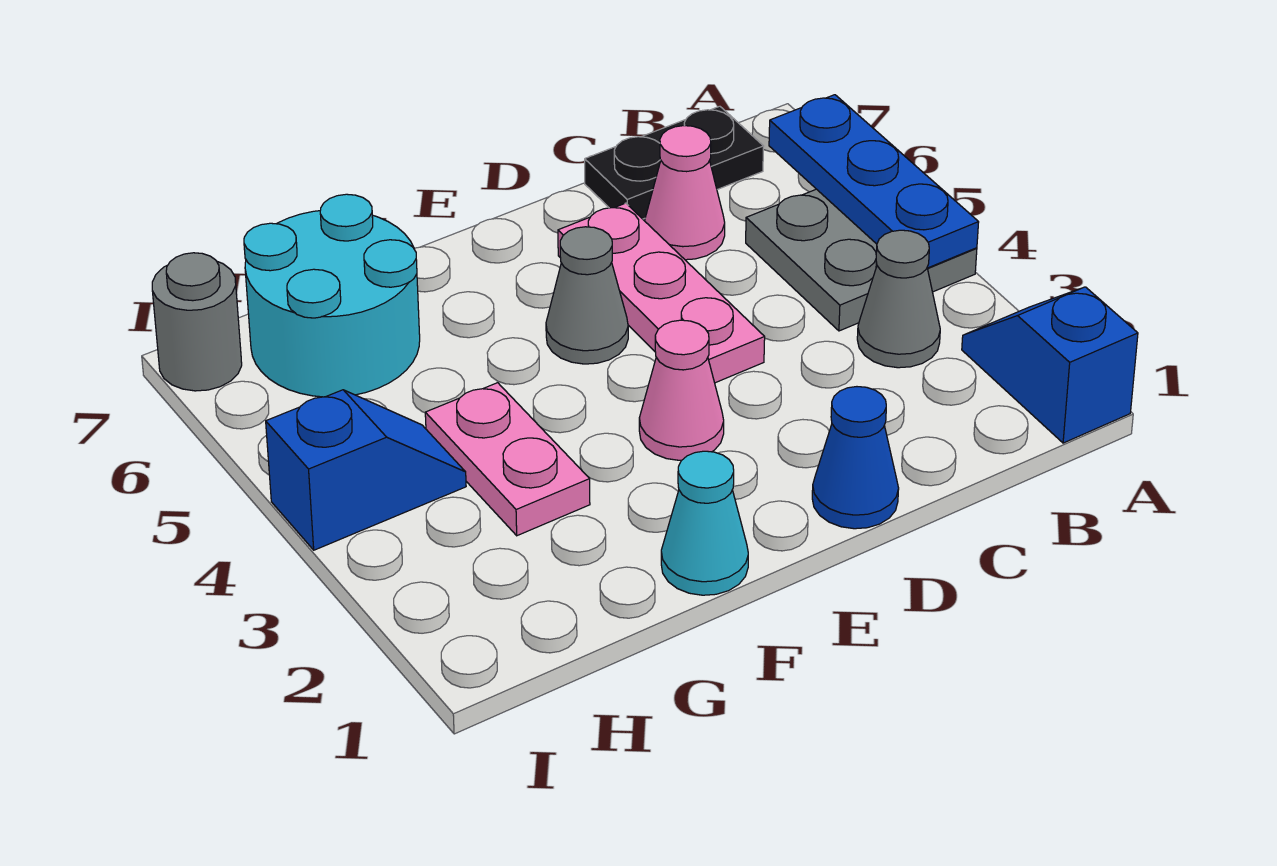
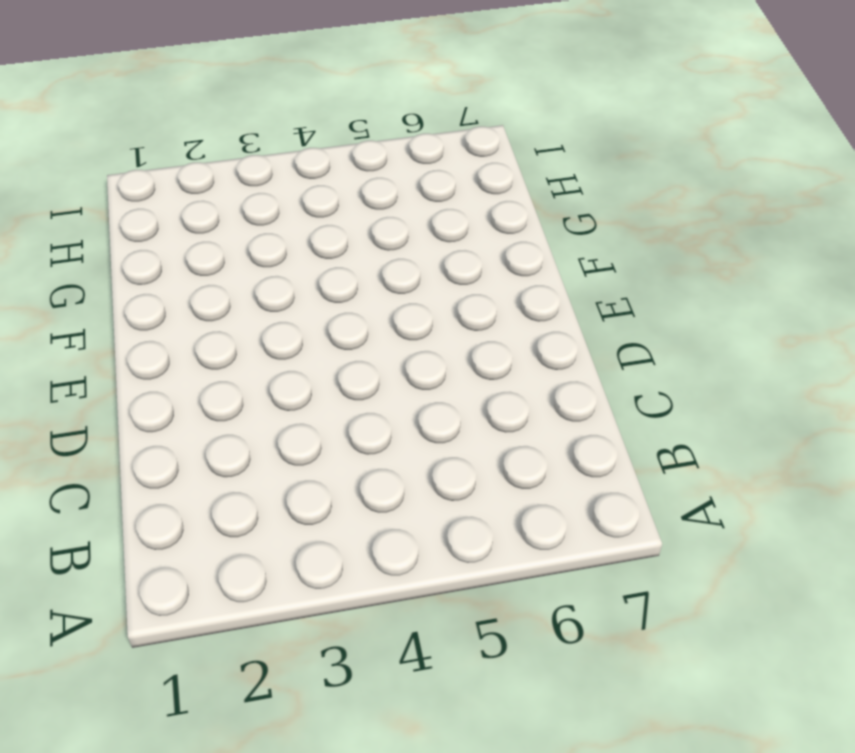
none -> blue 1x2 slope [962,287,1138,443]
none -> grey 2x2 plate [746,189,977,331]
none -> grey 1x1 cone [857,230,940,368]

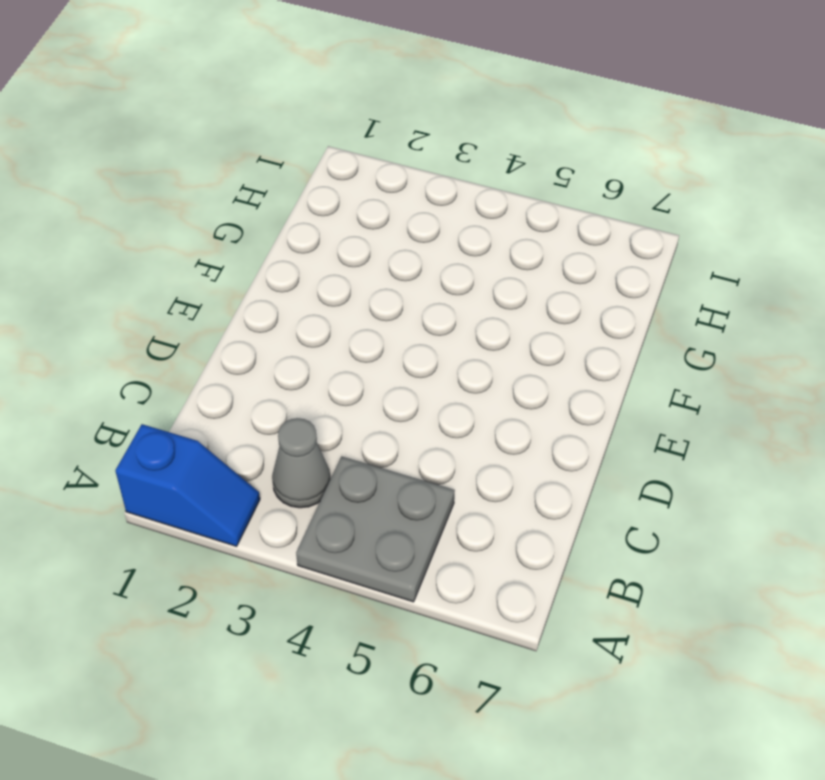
none -> black 1x2 plate [585,106,764,219]
none -> pink 1x1 cone [645,125,725,260]
none -> blue 1x1 cone [812,387,899,529]

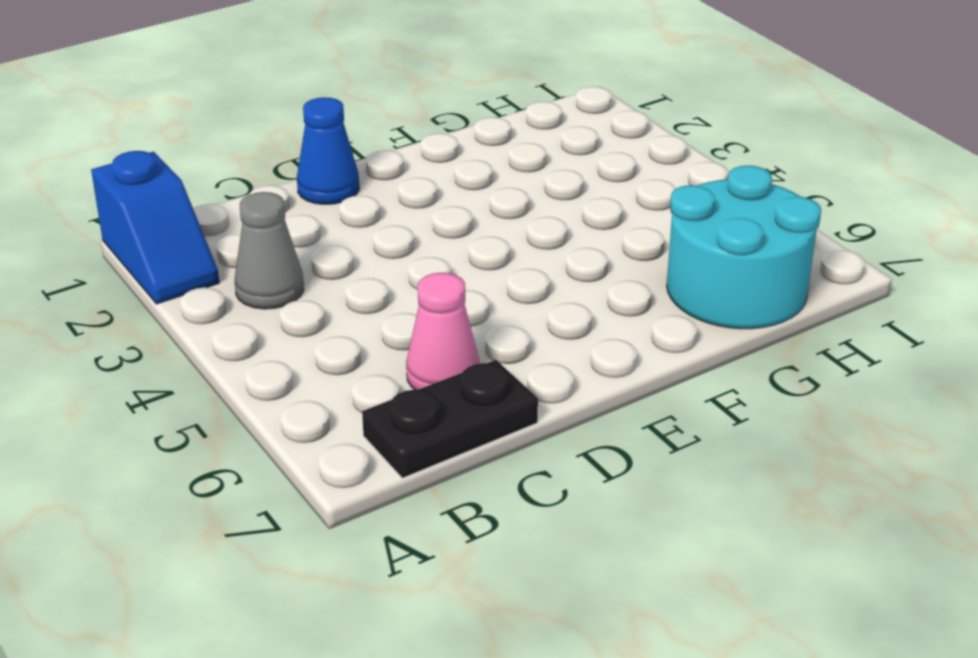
none -> grey 2x2 plate [746,189,977,331]
none -> pink 1x3 plate [558,203,765,383]
none -> pink 1x1 cone [639,320,724,460]

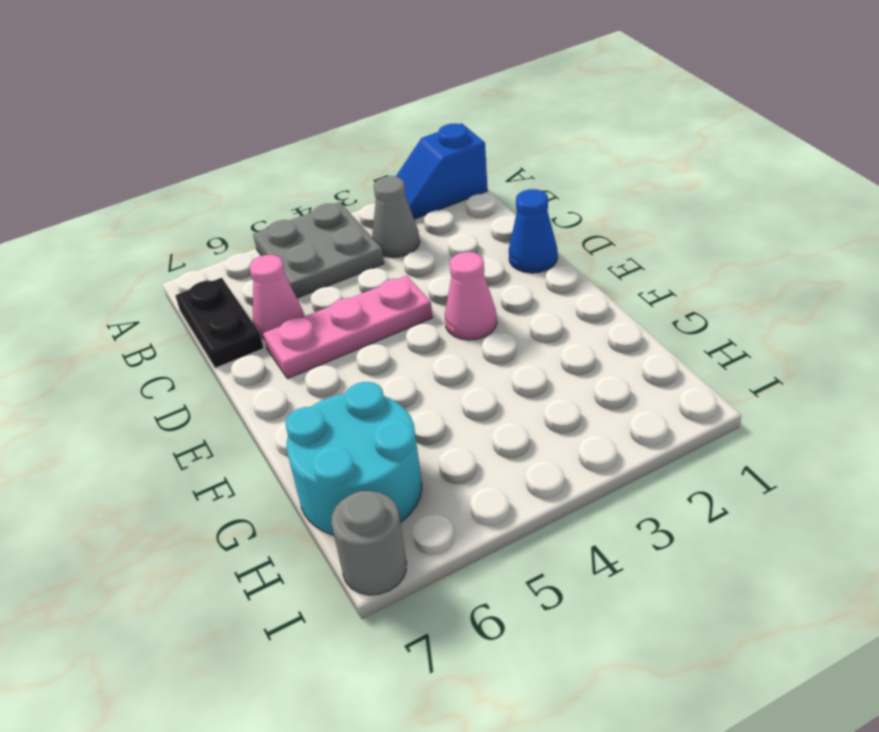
none -> grey 1x1 cone [546,227,628,364]
none -> cyan 1x1 cone [661,451,748,595]
none -> pink 1x2 plate [425,383,590,536]

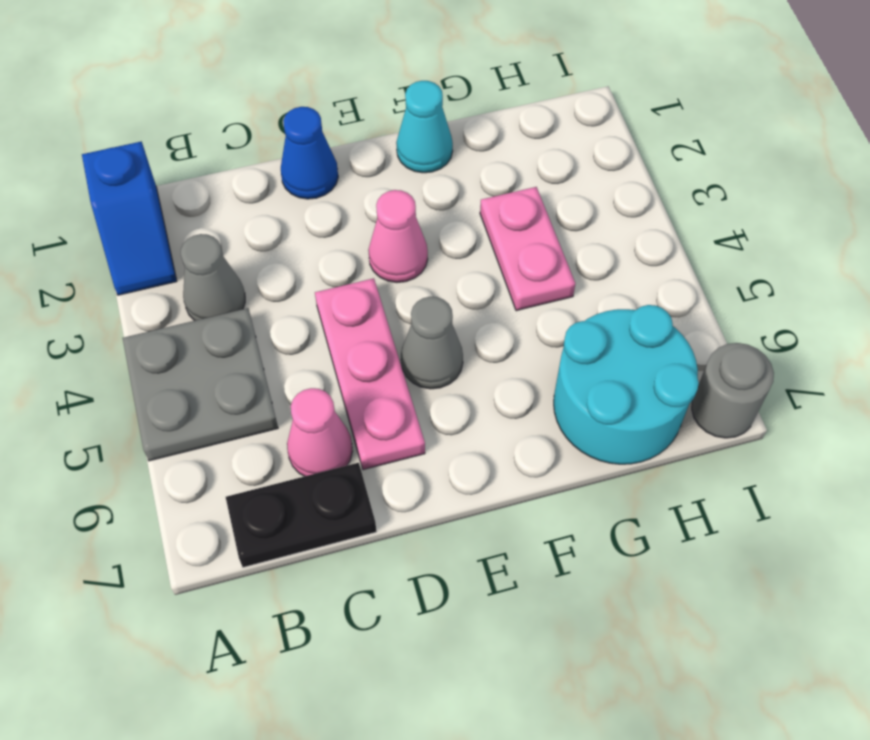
none -> blue 1x2 slope [266,390,466,550]
none -> blue 1x3 plate [769,95,979,268]

